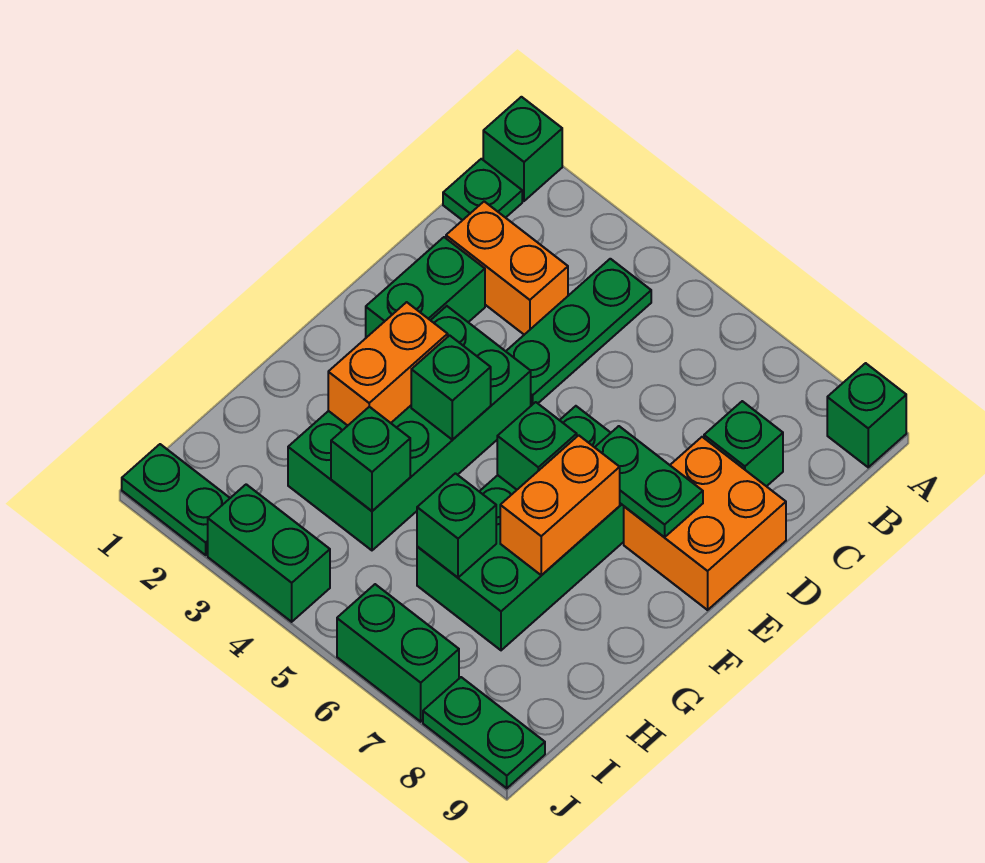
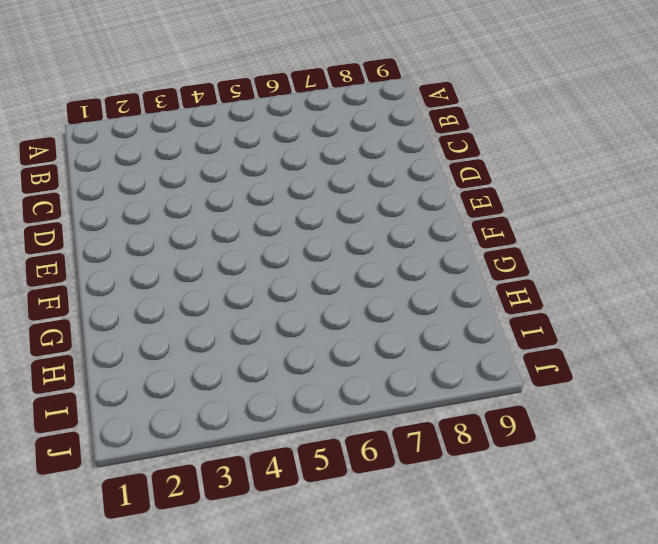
none -> green 1x1 brick [483,97,562,201]
none -> green 1x1 brick [827,363,906,467]
none -> green 1x1 plate [443,159,522,220]

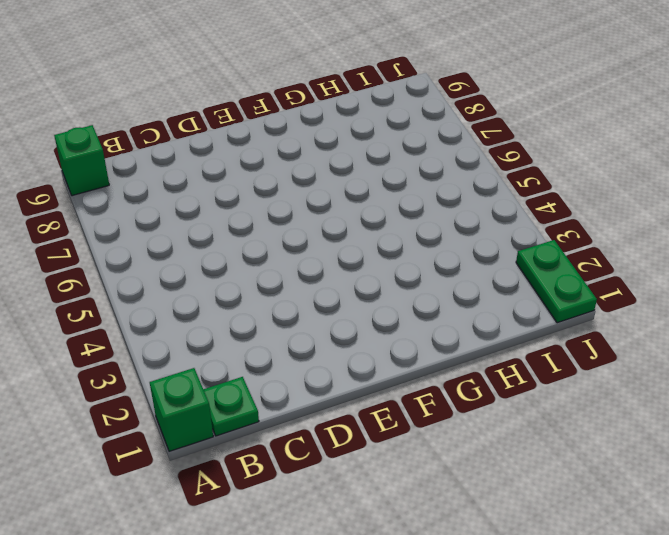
none -> green 1x3 plate [506,259,651,406]
none -> orange 1x2 brick [446,201,568,335]
none -> green 1x1 brick [704,401,783,486]

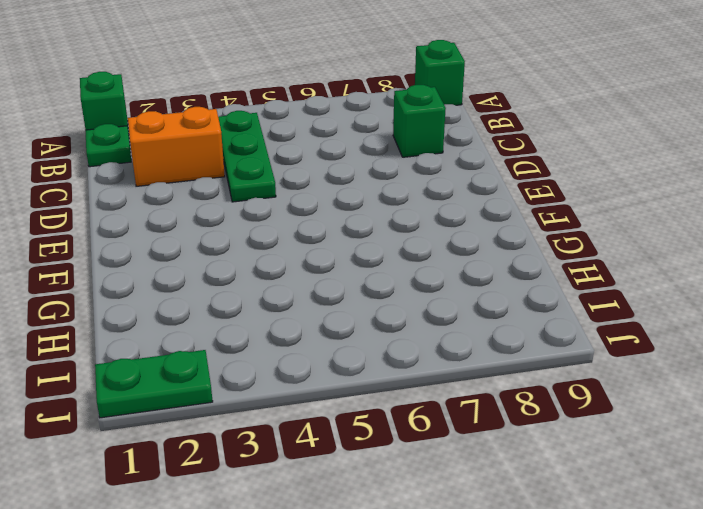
none -> green 1x2 brick [366,237,485,338]
none -> orange 2x2 brick [624,437,786,610]
none -> green 2x4 brick [288,306,531,550]

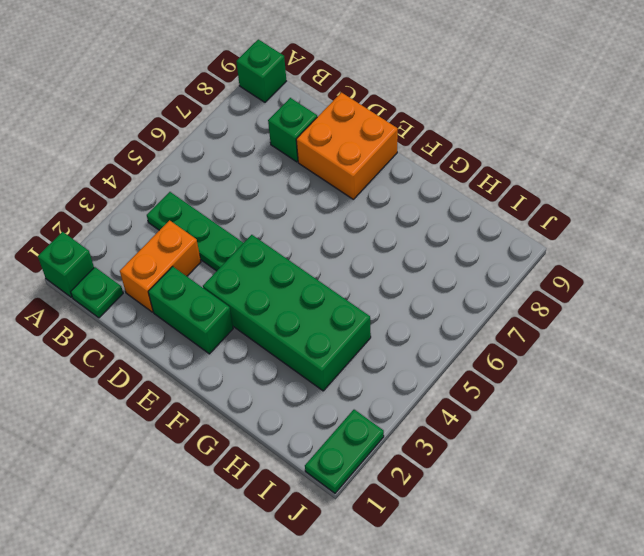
none -> green 2x4 brick [417,406,624,650]
none -> green 1x2 brick [208,484,330,622]
none -> green 1x2 brick [337,584,459,722]

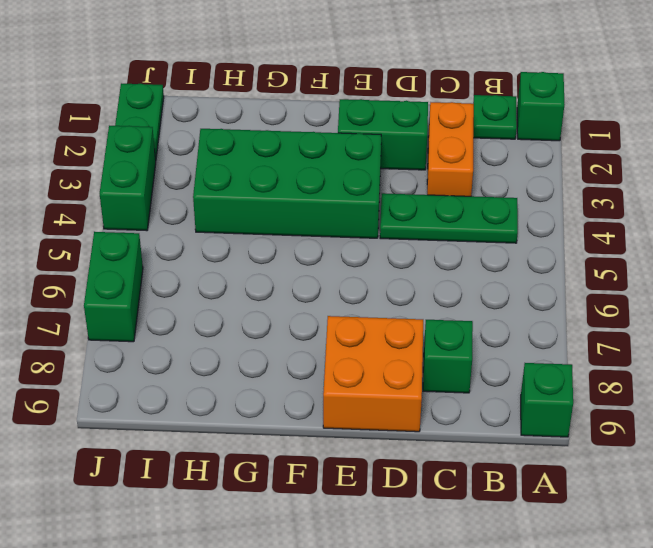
none -> green 2x4 brick [417,406,624,650]
none -> green 1x2 plate [423,677,545,788]
none -> green 1x2 plate [595,426,703,537]

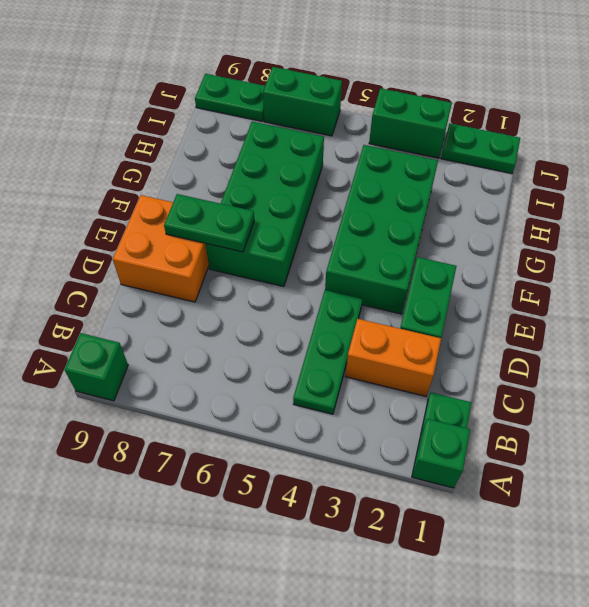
none -> green 1x1 brick [704,401,783,486]
none -> orange 1x2 brick [328,302,448,426]
none -> green 1x1 brick [411,335,491,440]

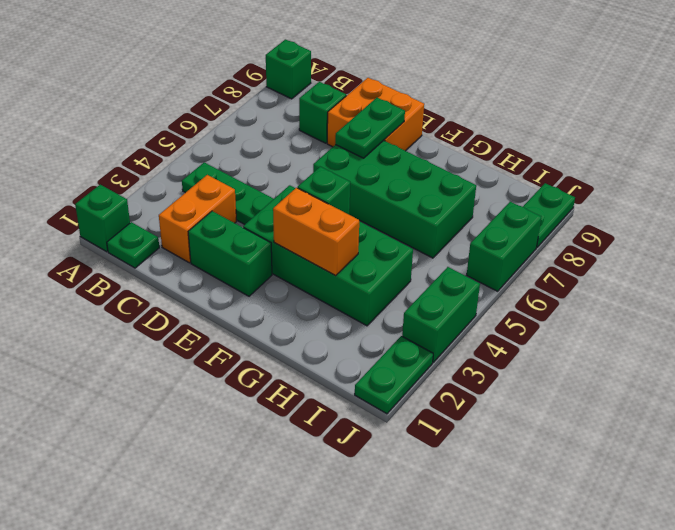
none -> green 1x1 brick [497,402,577,490]
none -> orange 1x2 brick [500,435,620,575]
none -> green 1x1 brick [331,407,410,511]

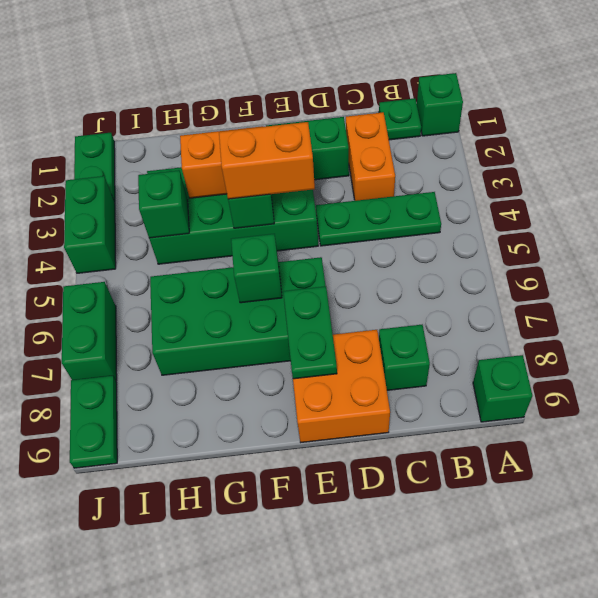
orange 1x2 brick [219,122,315,199] -> orange 1x2 brick moved to [500,435,620,575]
none -> green 1x1 brick [417,473,496,578]

